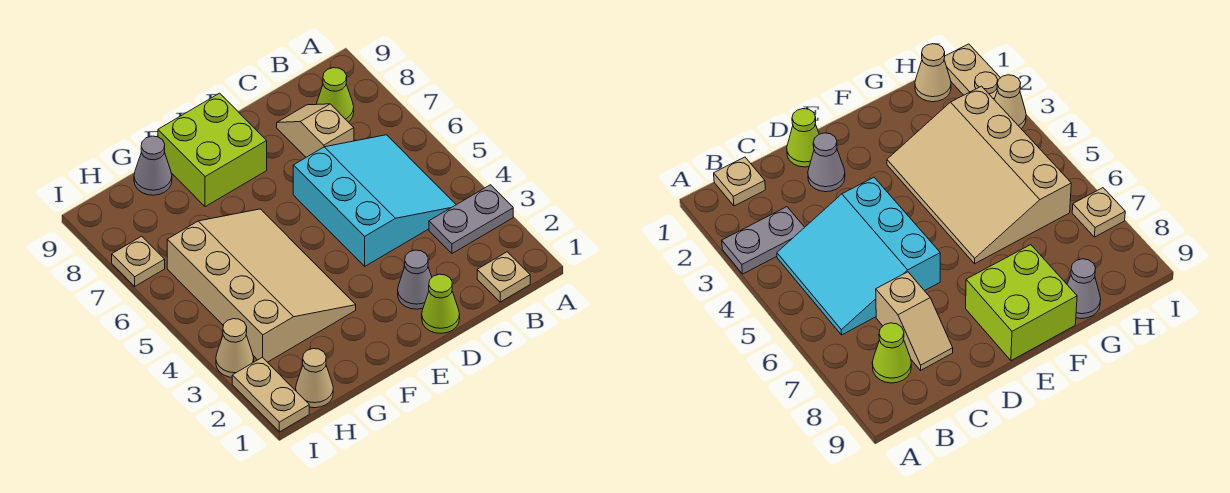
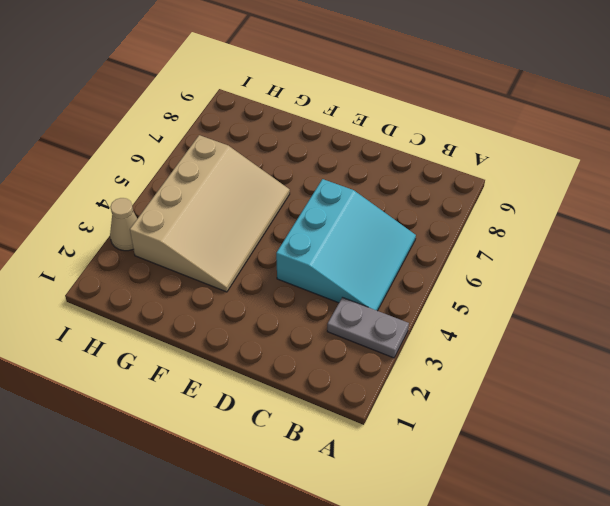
none -> tan 1x1 plate [477,252,530,302]
none -> lime 1x1 cone [317,68,354,122]
none -> tan 1x2 slope [277,104,354,157]

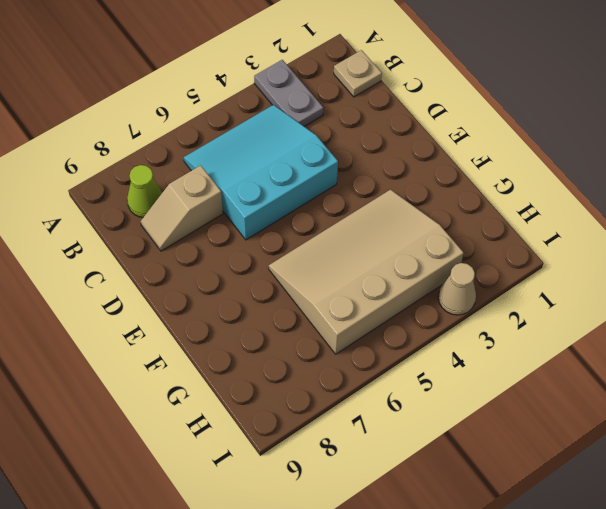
none -> lime 1x1 cone [422,274,460,333]
none -> grey 1x1 cone [398,250,432,309]
none -> lime 2x2 brick [158,93,267,207]

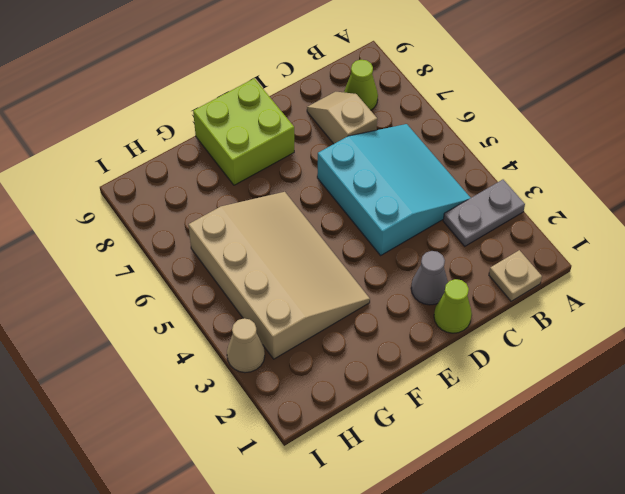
none -> grey 1x1 cone [134,136,172,195]
none -> tan 1x1 cone [296,349,333,408]
none -> tan 1x2 plate [232,357,309,432]

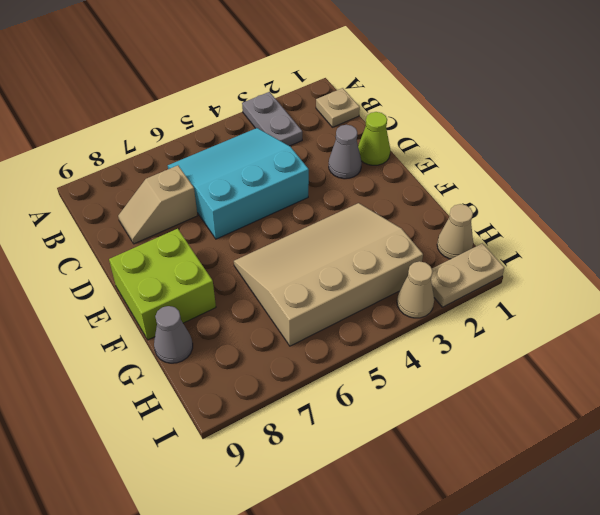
none -> lime 1x1 cone [317,68,354,122]
none -> tan 1x1 plate [112,236,165,286]

